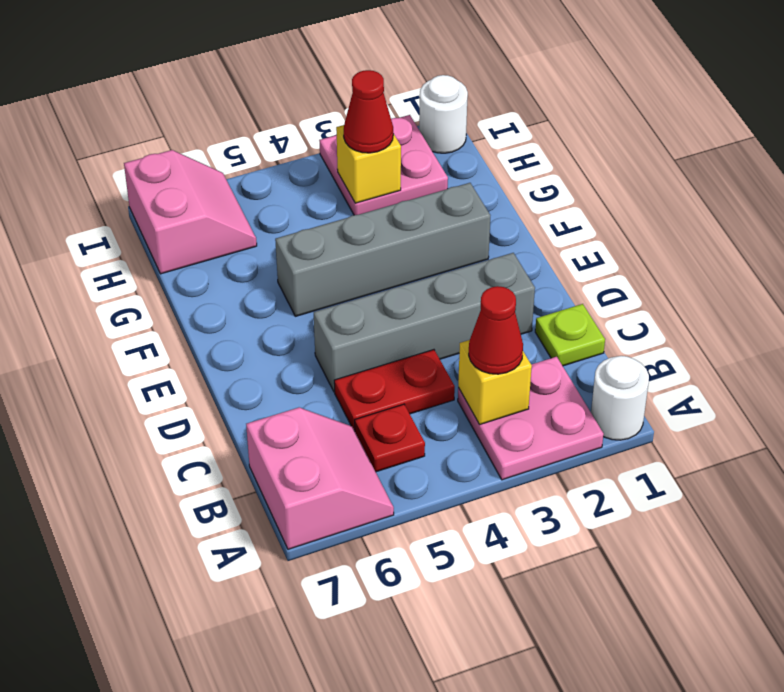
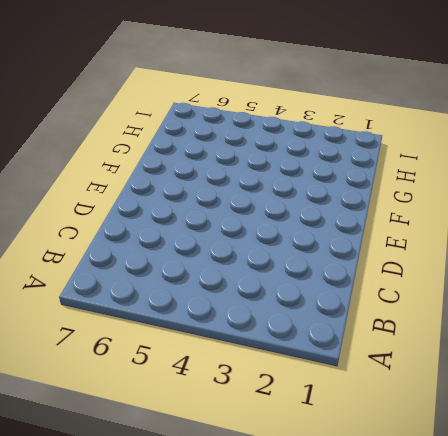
none -> white 1x1 round brick [591,356,649,440]
none -> pink 2x2 plate [458,357,604,480]
none -> pink 2x2 slope [246,408,394,549]

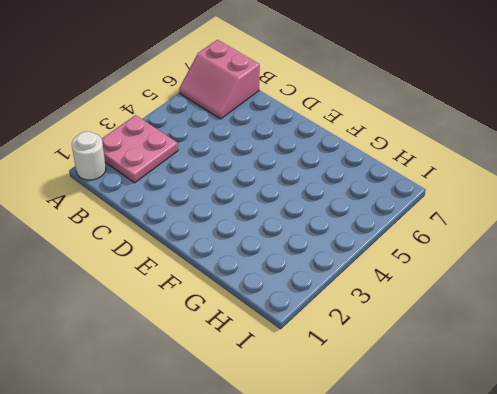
none -> red 1x1 plate [355,404,425,472]
none -> lime 1x1 plate [535,304,605,366]
none -> red 1x2 plate [334,350,455,431]

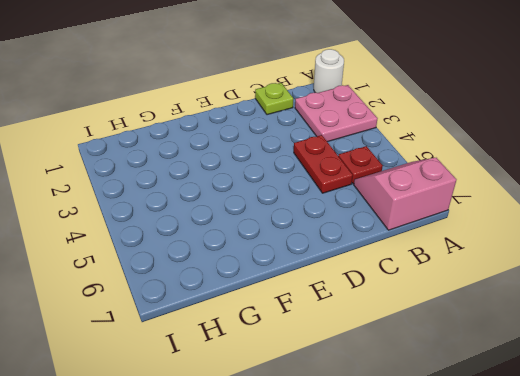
none -> grey 1x4 brick [314,253,535,392]
none -> grey 1x4 brick [275,183,490,316]
none -> pink 2x2 plate [319,115,448,215]

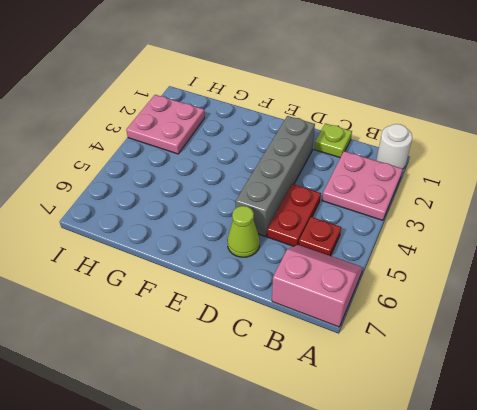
lime 1x1 cone [227,206,260,257] -> none
none -> grey 1x4 brick [275,183,490,316]
none -> pink 2x2 slope [124,150,257,274]
none -> white 1x1 round brick [419,75,468,153]

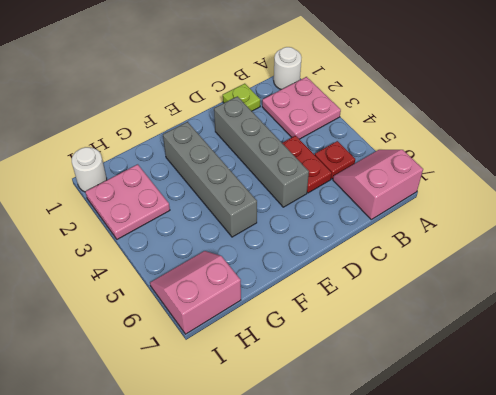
none -> yellow 1x1 brick [458,340,532,424]
none -> yellow 1x1 brick [336,125,401,203]
none -> red 1x1 cone [469,286,523,374]

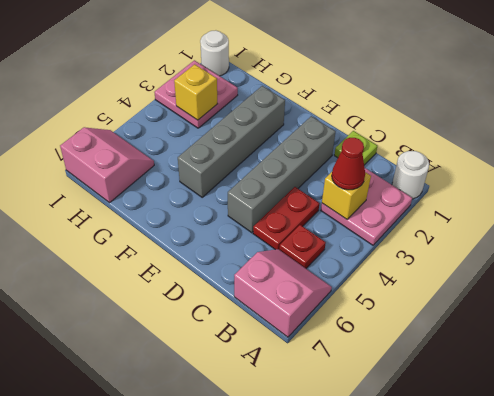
none -> red 1x1 cone [344,70,393,153]

